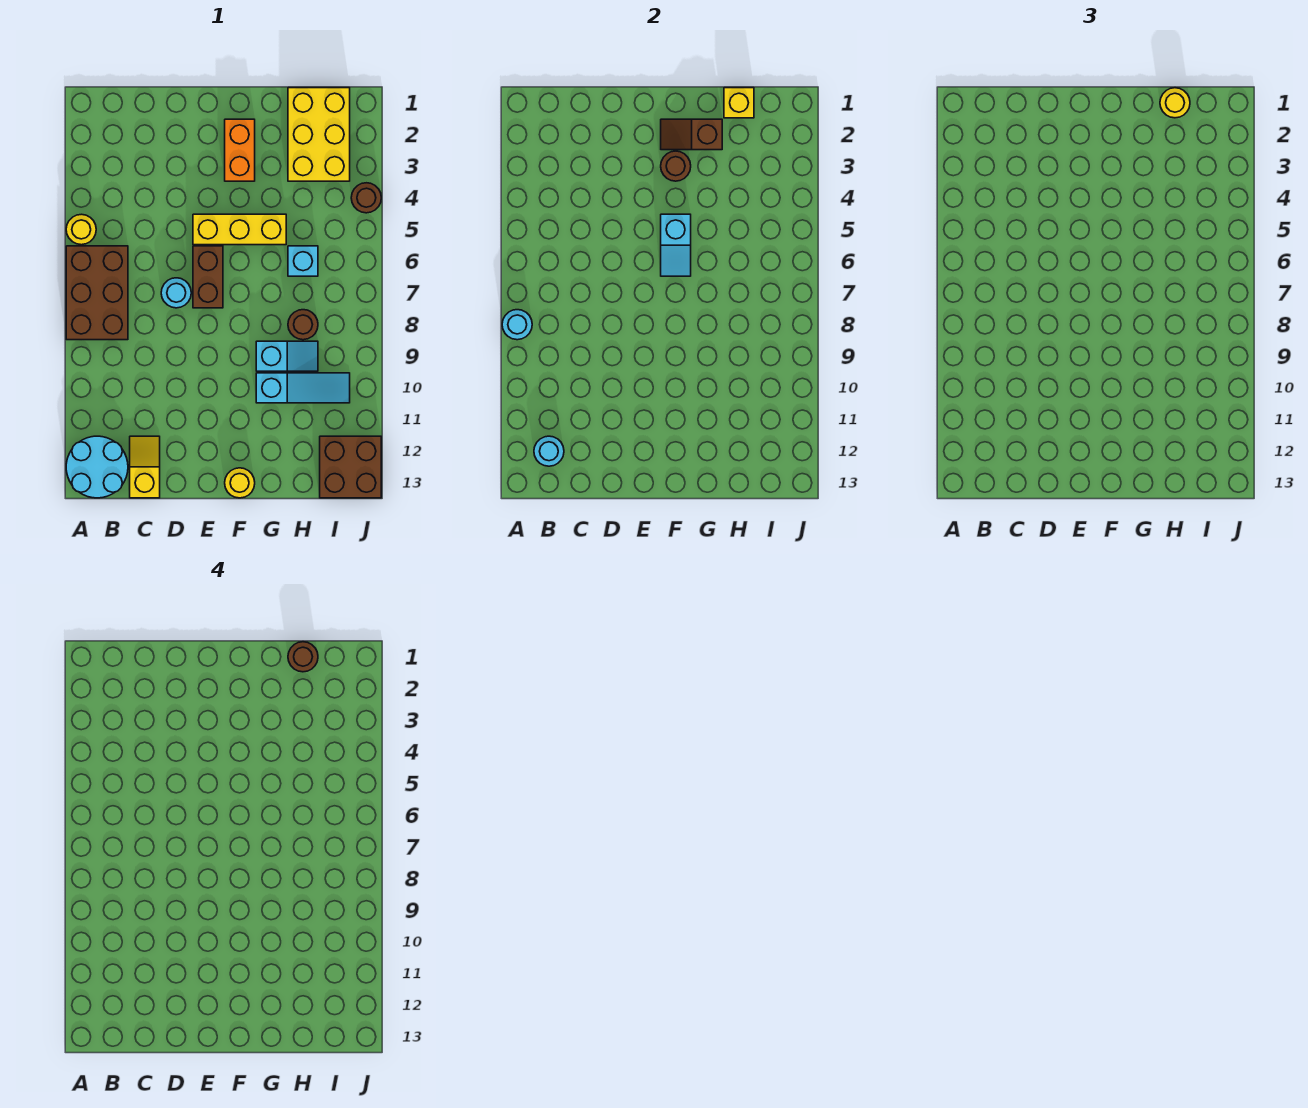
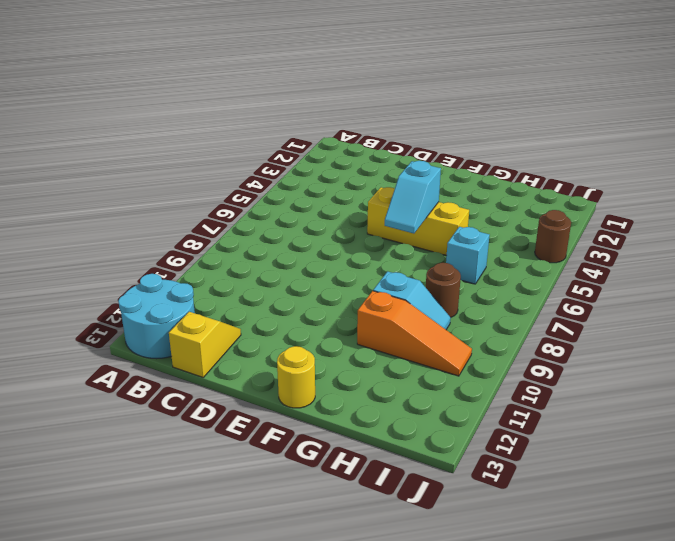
orange 1x3 slope [357,291,472,376] -> cyan 1x3 slope [256,373,350,403]
none -> yellow 1x1 round brick [66,214,96,245]
none -> brown 2x3 brick [66,246,128,340]
none -> cyan 1x1 round brick [161,278,191,308]

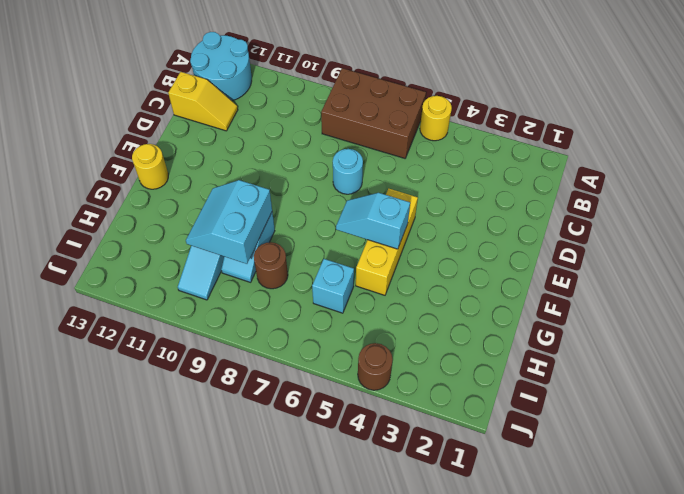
cyan 2x2 slope [186,180,272,264] -> none
none -> brown 1x2 brick [193,246,223,308]
none -> orange 1x2 brick [225,119,255,181]
none -> yellow 2x3 brick [288,88,350,181]

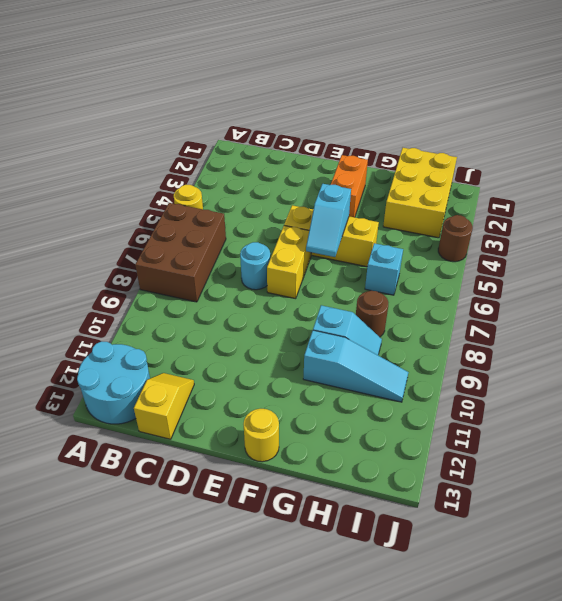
yellow 1x2 brick [267,226,311,299] -> brown 1x2 brick [193,246,223,308]
none -> brown 2x2 brick [320,436,381,498]
none -> cyan 1x1 round brick [502,310,532,340]
none -> cyan 1x1 round brick [534,436,564,466]

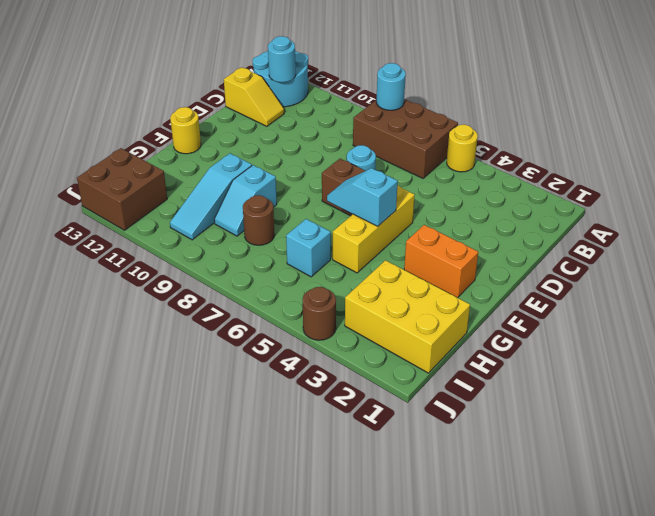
none -> brown 1x2 slope [661,119,722,150]
none -> brown 1x1 round brick [661,151,691,181]
none -> yellow 1x1 brick [724,88,754,118]

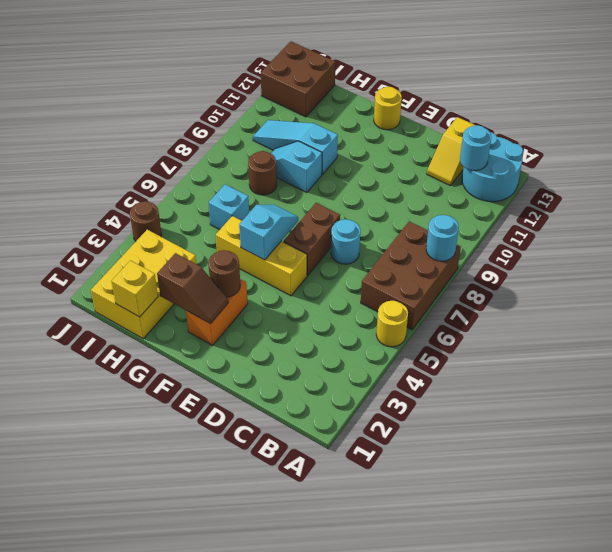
none -> yellow 1x1 round brick [1160,88,1190,118]
none -> brown 1x1 round brick [288,642,318,672]

